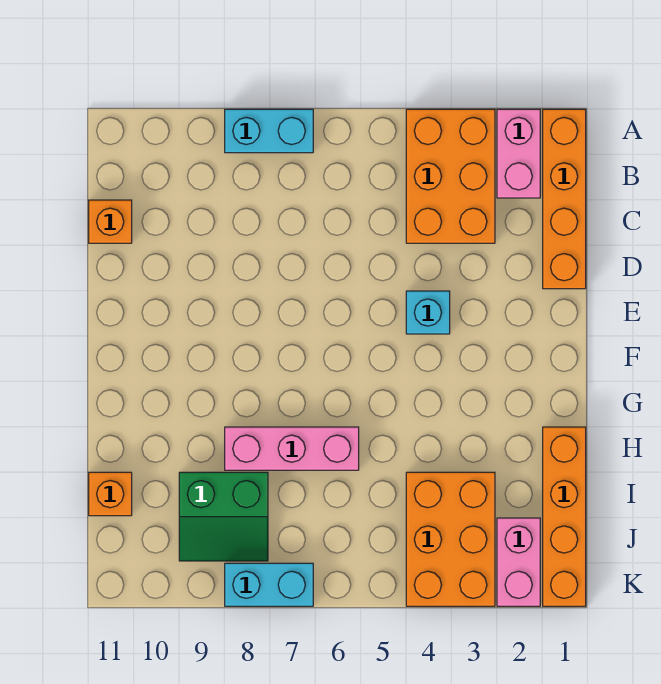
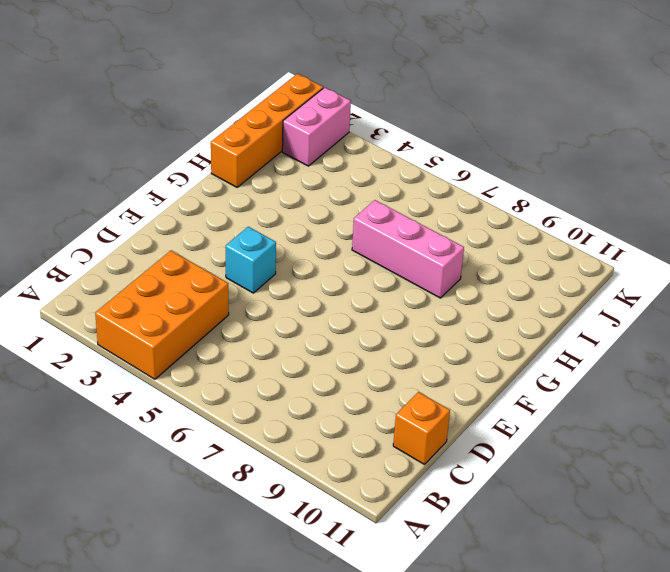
none -> orange 1x4 brick [543,109,586,289]
none -> pink 1x2 brick [497,109,540,198]
none -> cyan 1x2 brick [225,109,313,153]

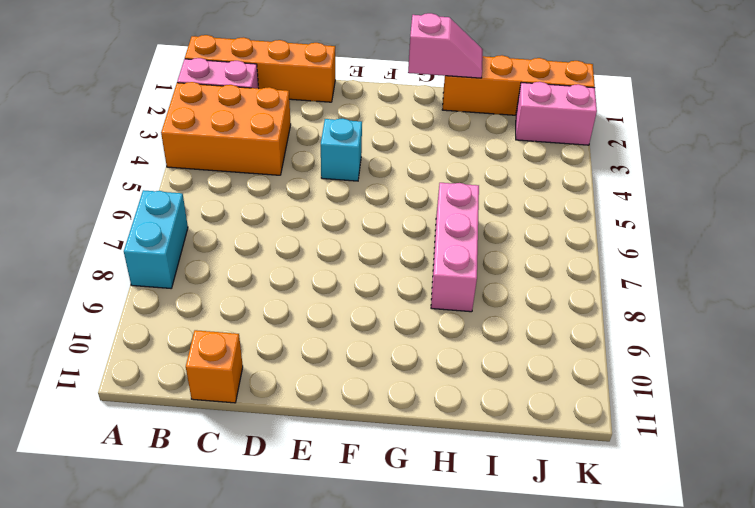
pink 1x2 slope [408,13,483,78] -> none
none -> orange 2x3 brick [406,472,495,606]
none -> green 2x2 slope [179,472,268,561]
none -> orange 1x1 brick [89,472,132,516]

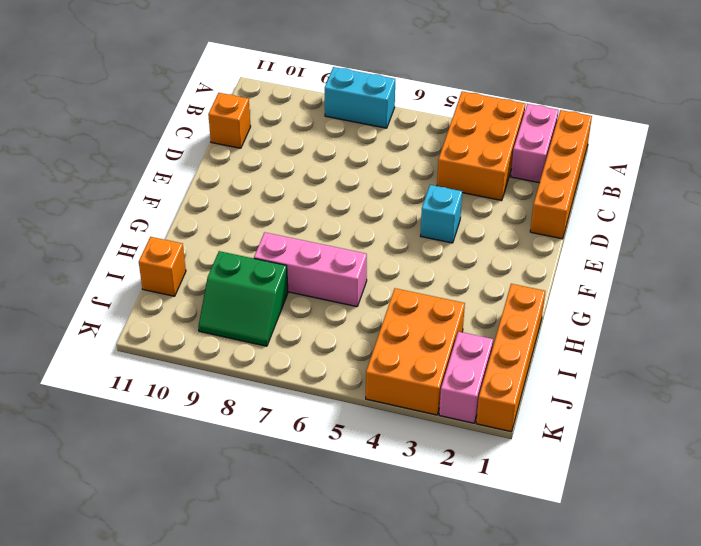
none -> cyan 1x2 brick [225,563,313,606]

